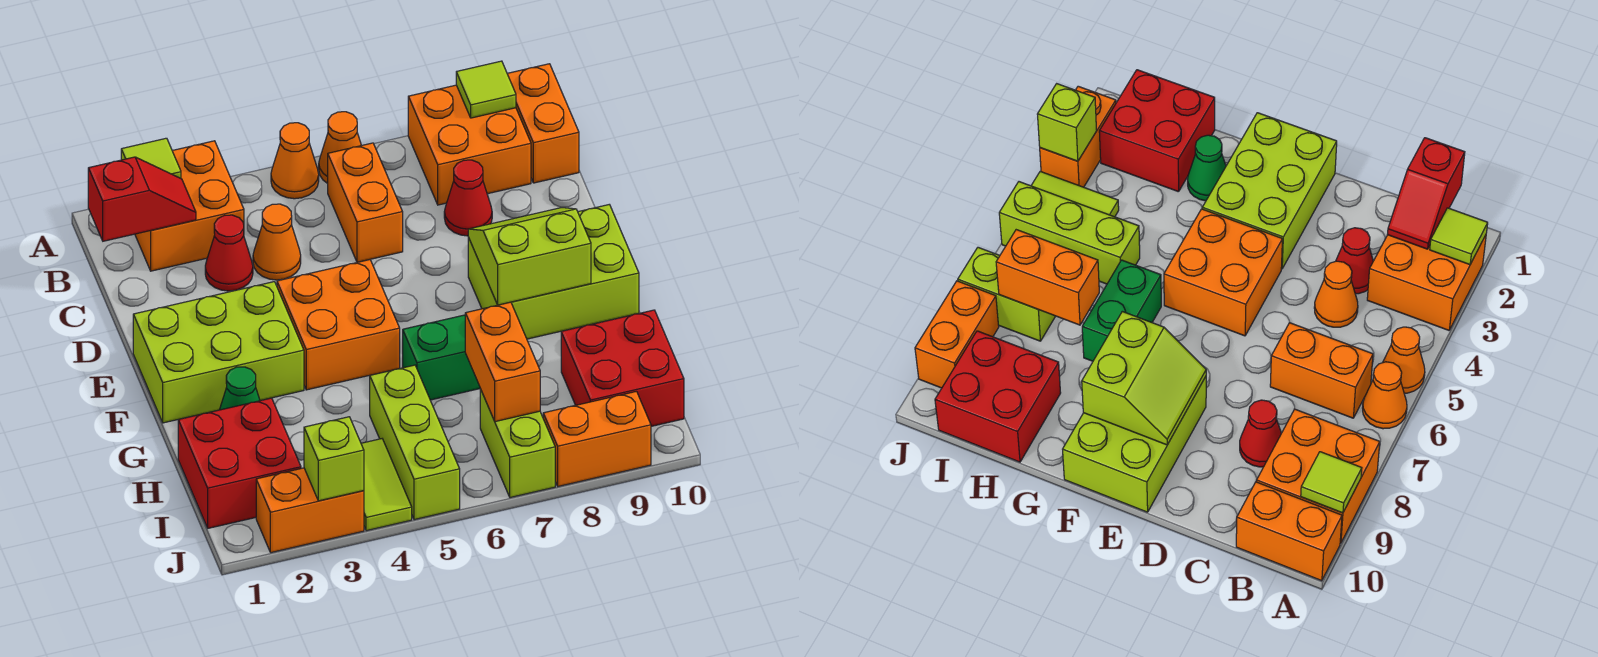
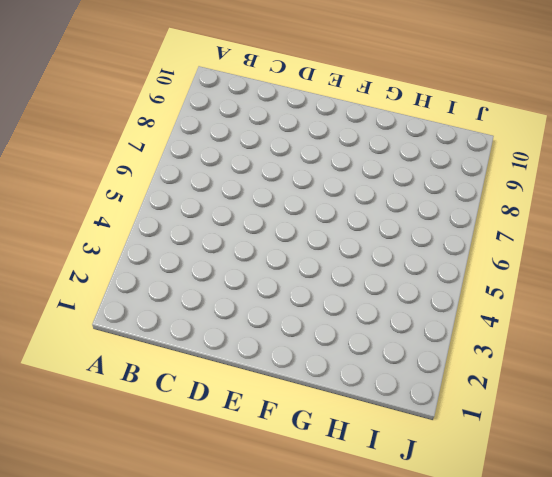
none -> orange 2x2 brick [135,141,244,271]
none -> orange 1x1 cone [271,123,319,199]
none -> orange 1x1 cone [319,112,361,183]

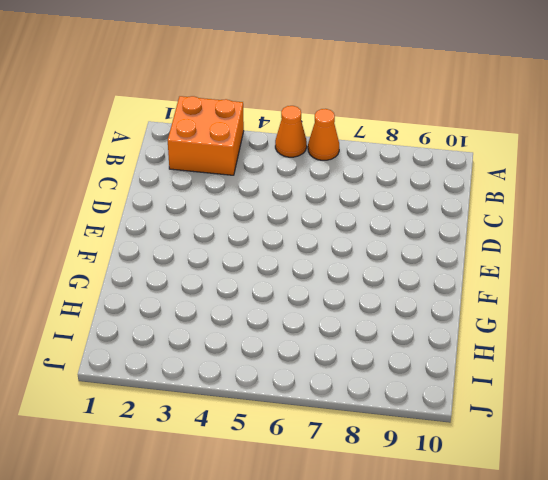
none -> orange 2x2 brick [408,85,531,205]
none -> orange 1x2 brick [507,64,579,183]
none -> orange 1x2 brick [328,143,403,262]

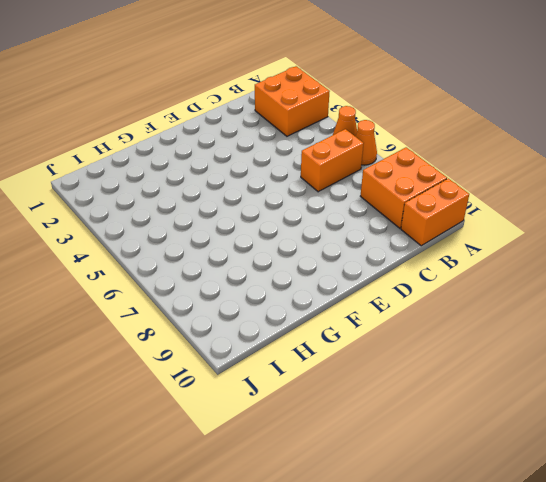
none -> red 1x1 cone [205,215,253,291]
none -> orange 1x1 cone [253,204,301,280]
none -> red 1x1 cone [444,160,492,236]

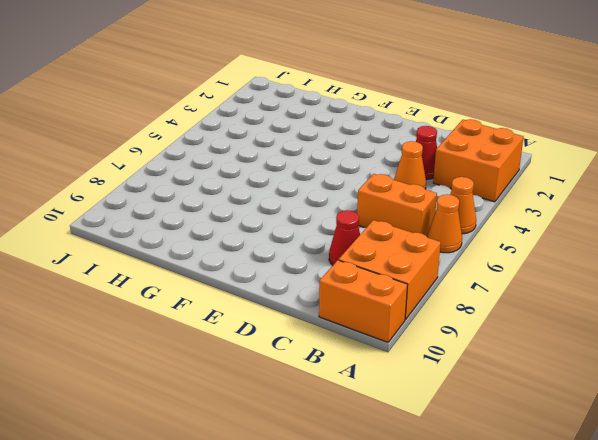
none -> lime 2x3 brick [133,282,304,423]
none -> orange 2x2 brick [277,260,400,390]
none -> lime 2x3 brick [468,204,639,339]

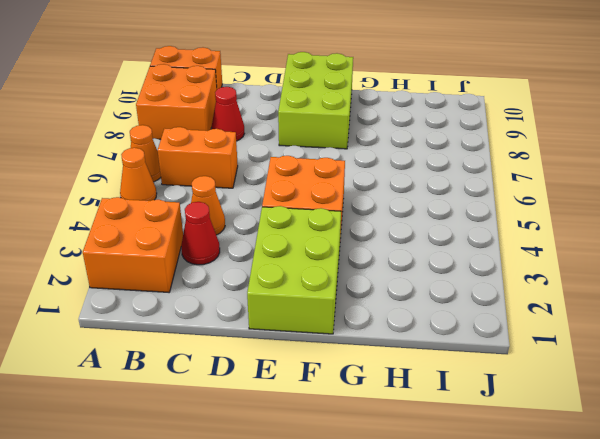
none -> green 1x1 cone [220,367,260,410]
none -> green 1x2 brick [403,315,480,400]
none -> red 2x2 brick [178,398,301,528]

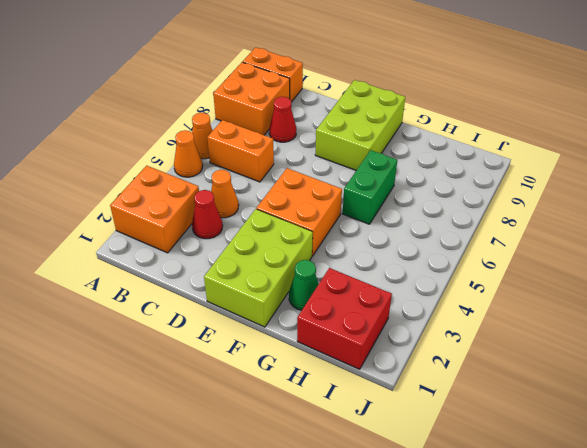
none -> lime 1x3 brick [370,365,460,520]
none -> red 2x2 brick [561,310,684,426]
none -> lime 1x2 tile [361,439,412,531]

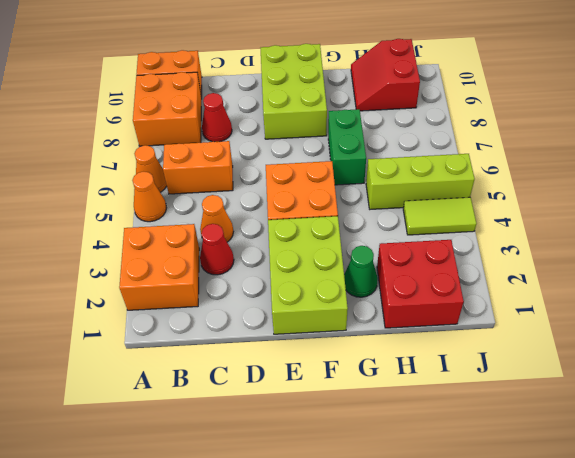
red 2x2 slope [351,39,420,111] -> red 2x2 brick [561,310,684,426]
none -> lime 1x2 brick [480,389,555,498]
none -> orange 1x2 brick [256,468,364,553]
none -> orange 1x2 brick [543,391,651,486]

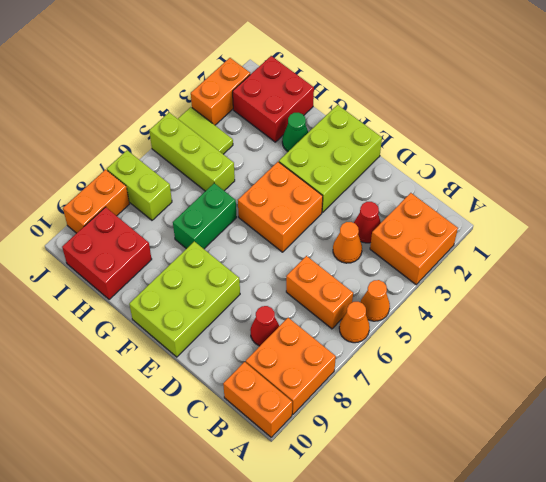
none -> lime 1x1 tile [121,138,181,178]
none -> lime 1x1 tile [456,61,516,118]
none -> red 1x2 slope [88,157,196,241]

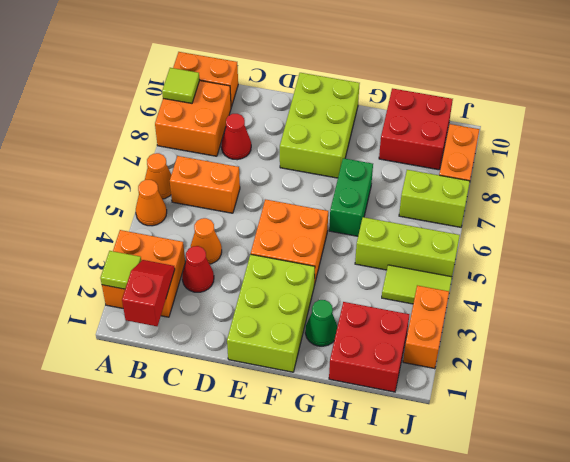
none -> lime 2x2 slope [468,208,591,305]
none -> orange 1x2 brick [465,302,540,422]
none -> lime 1x1 brick [304,417,364,501]

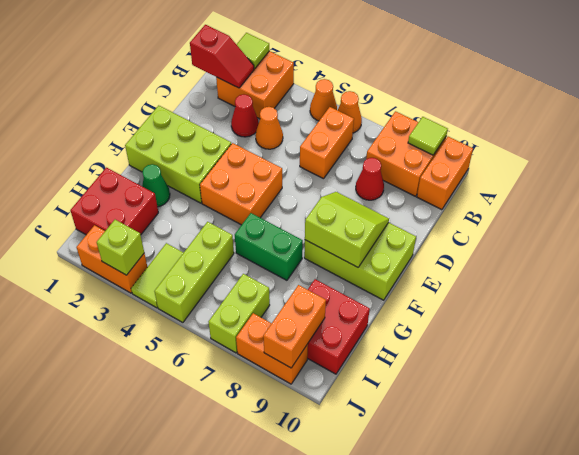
orange 1x2 brick [263,285,326,368] -> orange 1x2 brick moved to [465,302,540,422]

